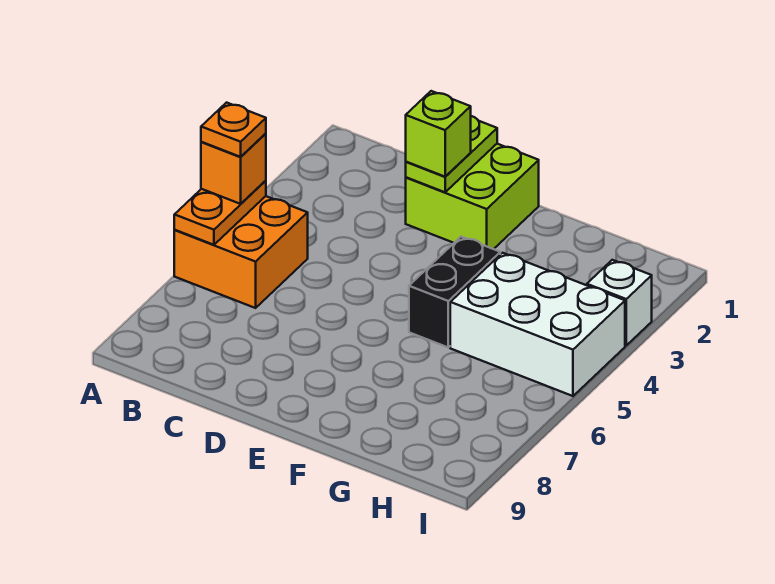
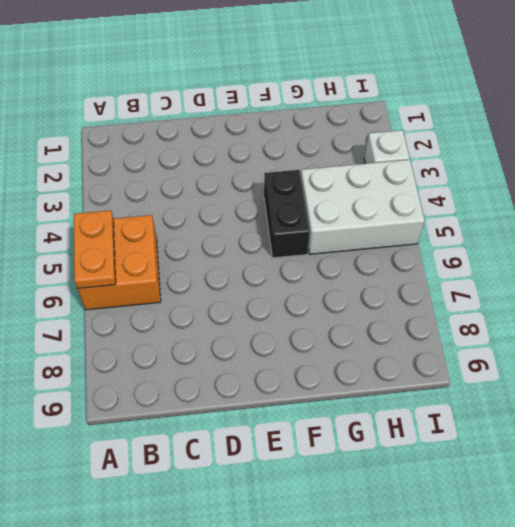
none -> lime 2x2 brick [406,144,539,249]
none -> lime 1x2 plate [406,116,497,192]

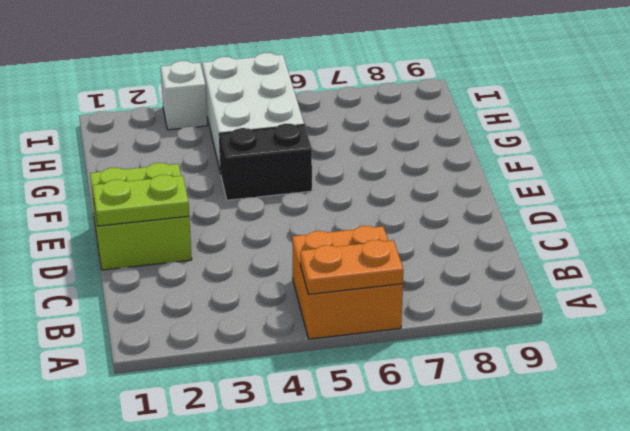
none -> orange 1x1 brick [201,134,266,204]
none -> lime 1x1 brick [406,91,471,177]

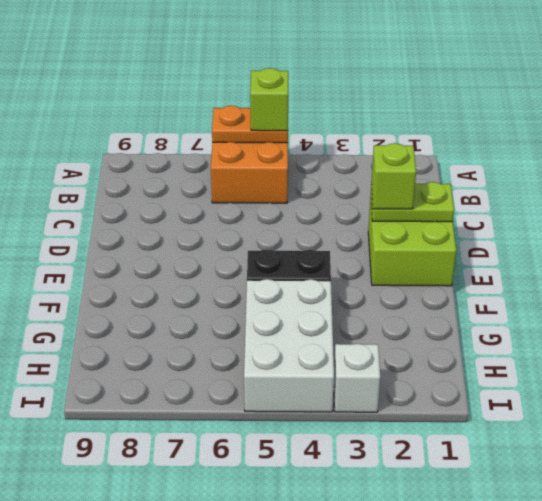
lime 1x1 brick [250,68,288,131] -> orange 1x1 brick [201,134,266,204]
none -> orange 1x1 plate [201,103,266,157]

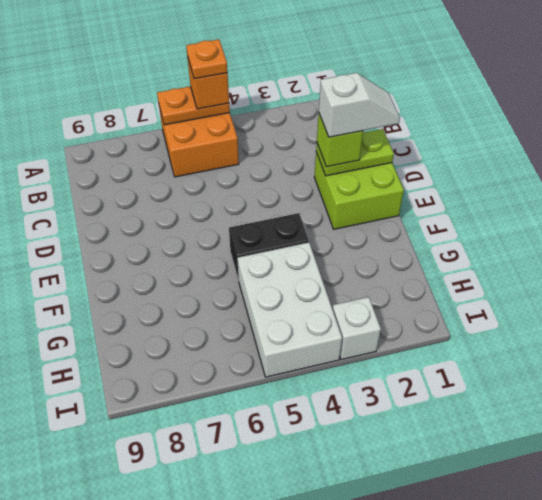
white 1x2 slope [319,73,400,137] -> none

